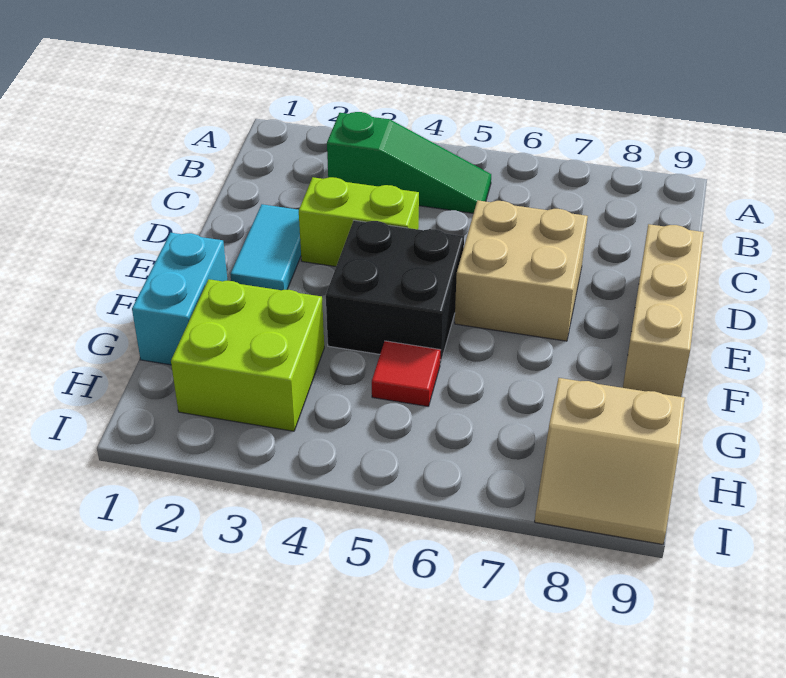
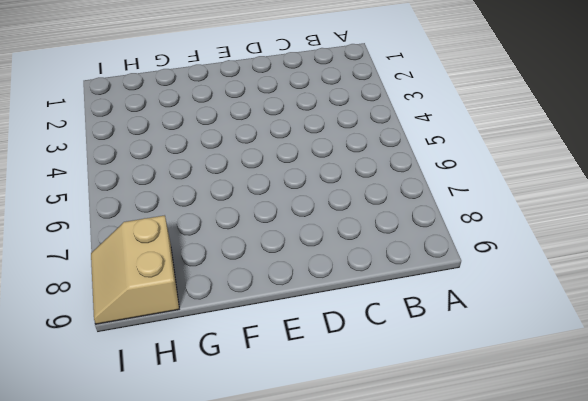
none -> green 1x3 slope [327,112,491,213]
none -> cyan 1x2 tile [230,204,301,290]

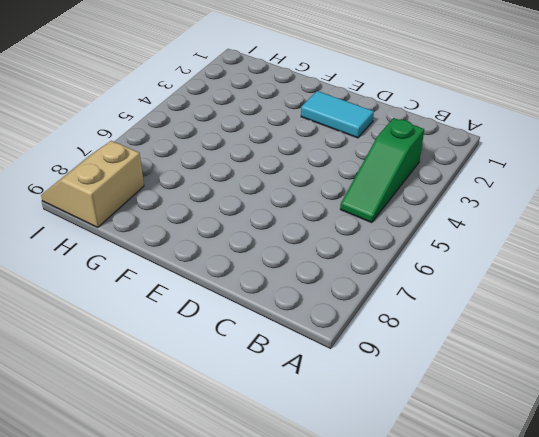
none -> lime 1x2 brick [299,177,419,267]
none -> tan 2x2 brick [455,200,588,341]

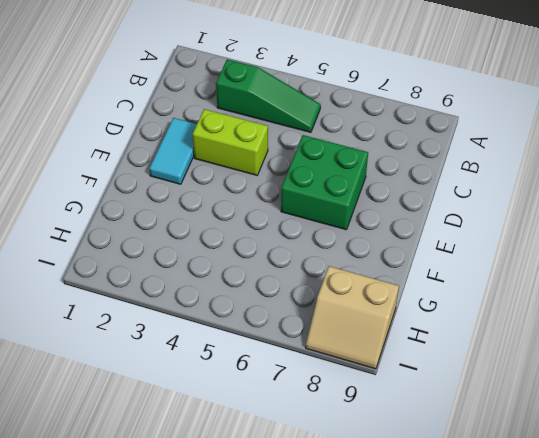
green 2x2 brick [281,135,368,230] -> tan 2x2 brick [455,200,588,341]
none -> tan 1x3 brick [623,224,704,397]
none -> black 2x2 brick [326,220,464,364]

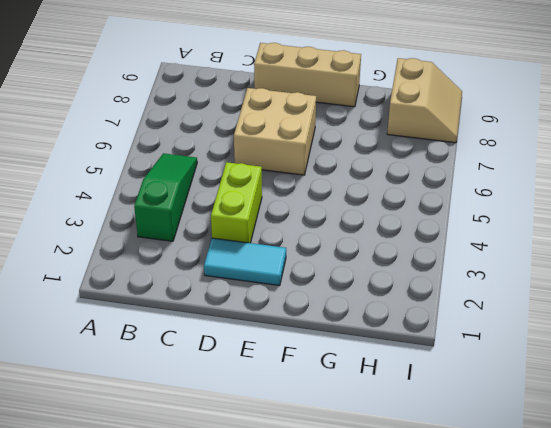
none -> black 2x2 brick [326,220,464,364]
none -> cyan 1x2 brick [132,233,228,365]

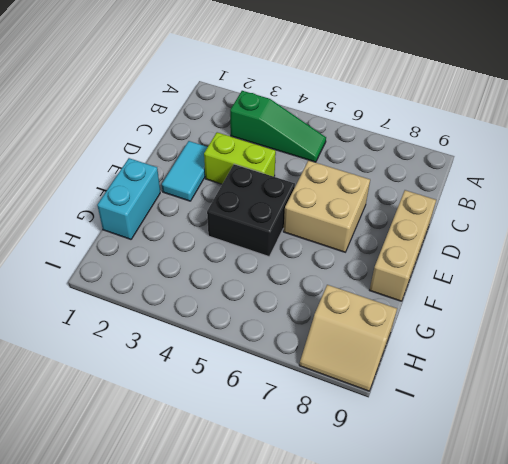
none -> lime 2x2 brick [171,279,324,431]
none -> red 1x1 tile [372,341,440,406]

